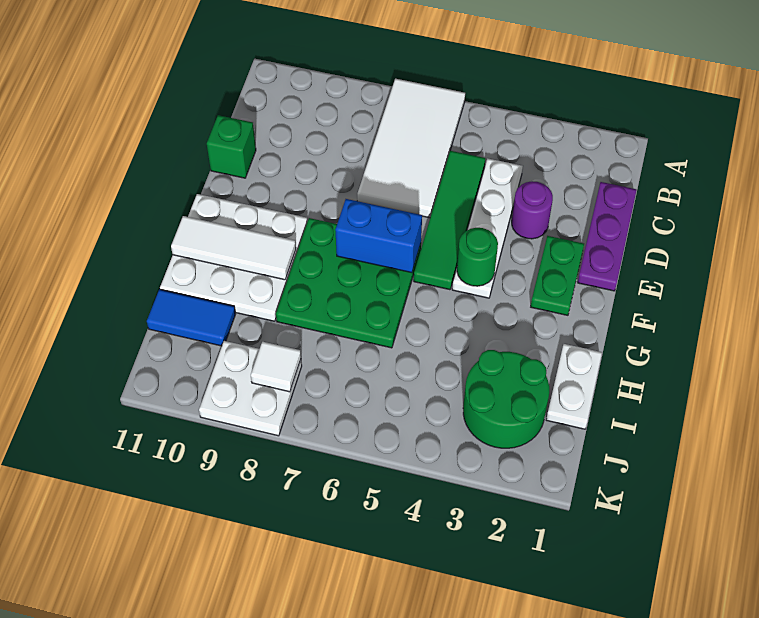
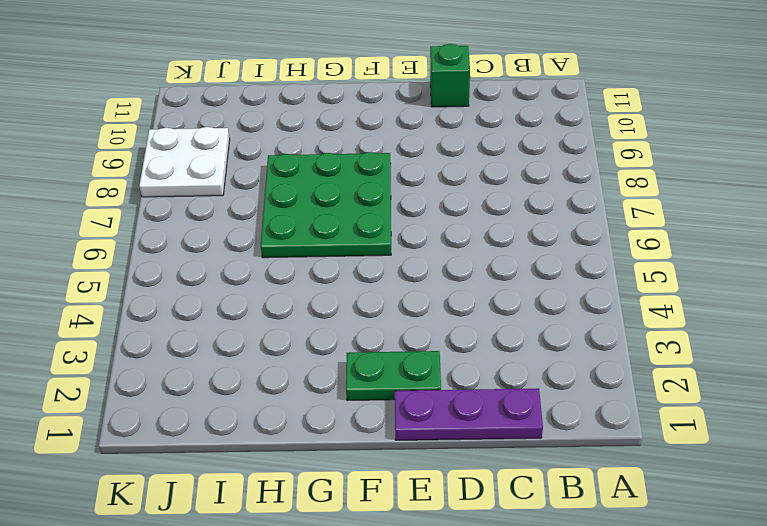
none -> white 2x4 tile [357,79,465,218]
none -> white 1x4 plate [452,159,523,298]
none -> green 1x4 tile [414,151,485,290]

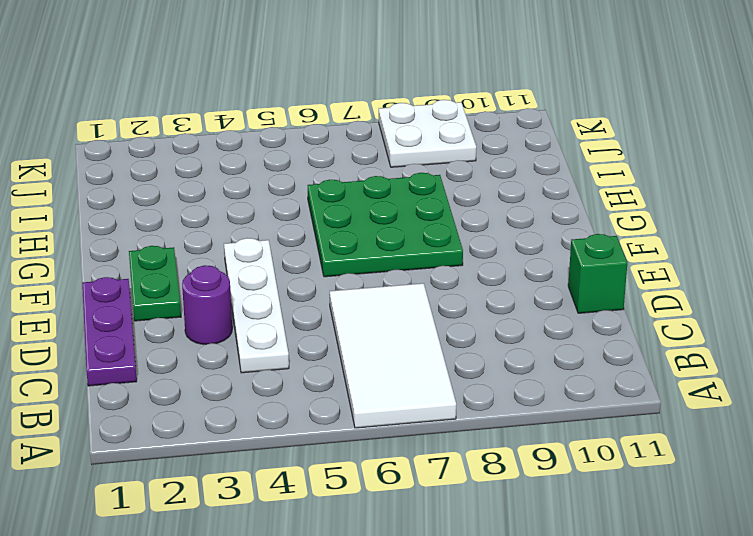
none -> green 1x4 tile [414,151,485,290]
none -> white 3x3 plate [160,194,307,321]
none -> white 1x2 plate [546,344,602,429]

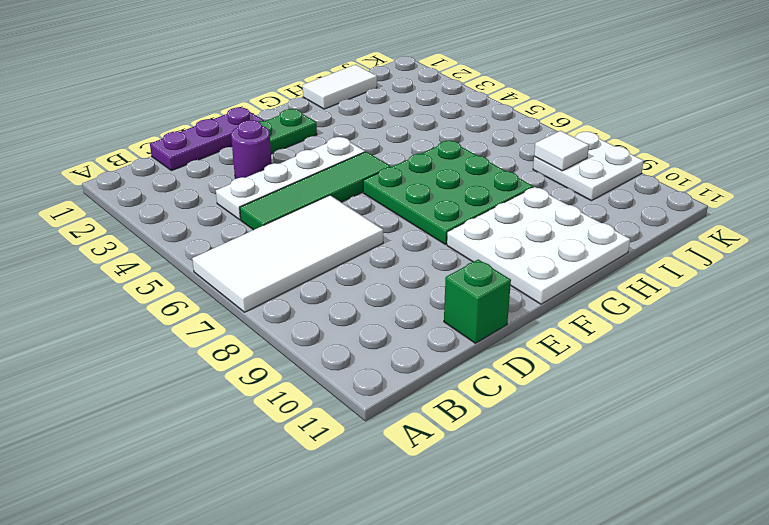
white 1x2 tile [303,65,377,109] -> white 1x2 plate [546,344,602,429]
none -> green 2x2 round brick [463,350,549,448]
none -> blue 1x2 tile [147,289,236,346]
none -> green 1x1 round brick [457,228,498,286]

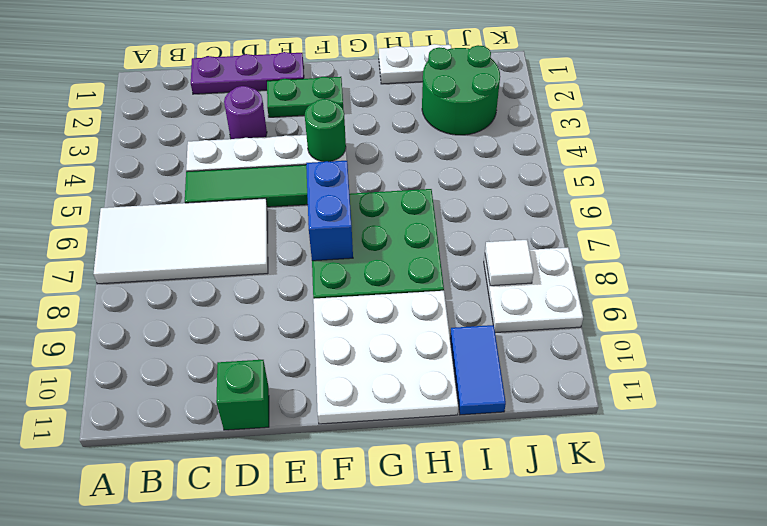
none -> white 1x3 tile [171,216,296,280]

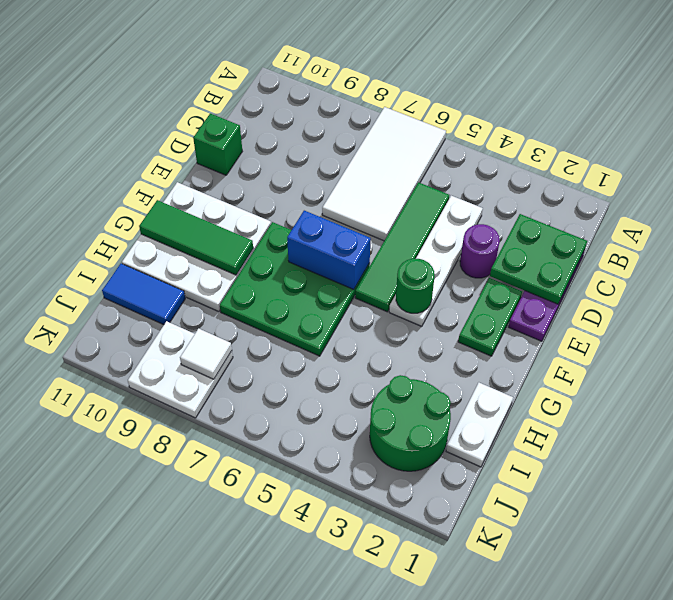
green 2x2 plate [490,214,587,304] -> none
green 1x3 tile [139,200,253,275] -> white 1x3 tile [171,216,296,280]

